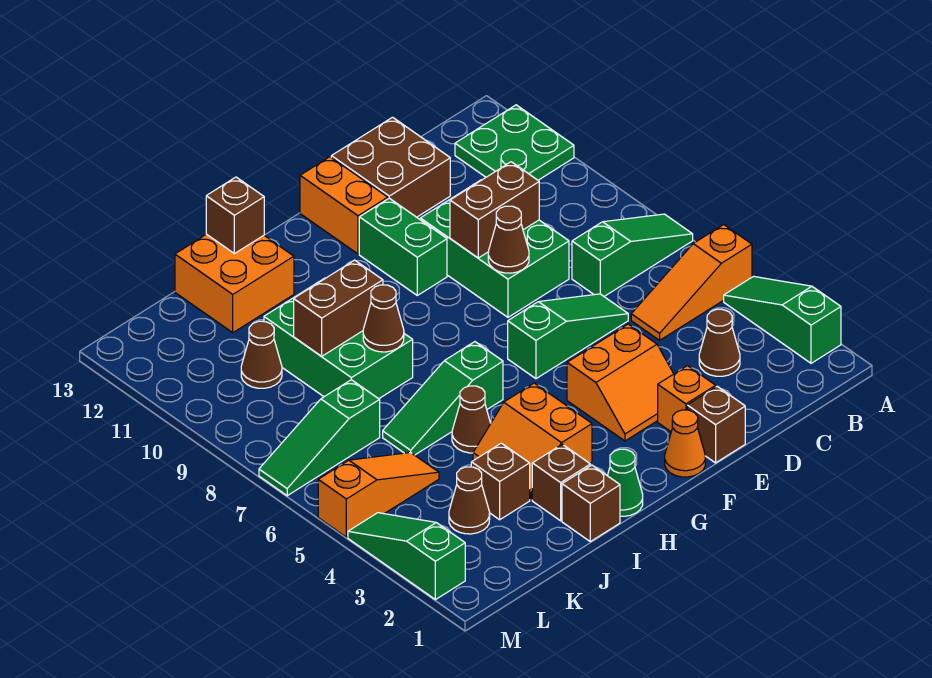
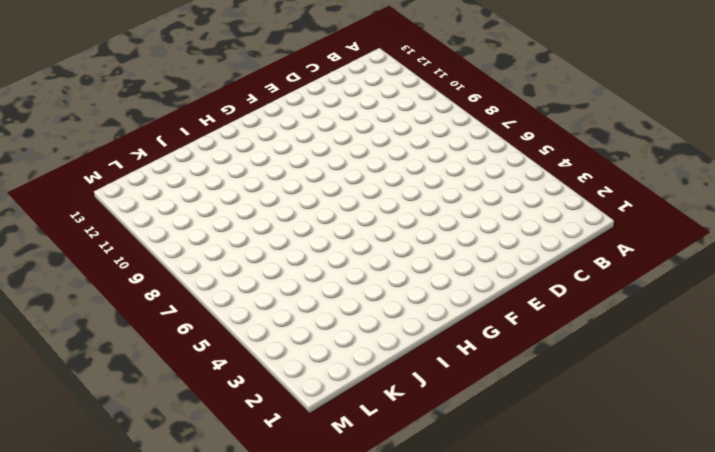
none -> green 1x3 slope [724,276,841,363]
none -> orange 1x3 slope [631,225,752,340]
none -> green 1x3 slope [572,214,693,296]
none -> green 2x2 plate [455,105,574,180]

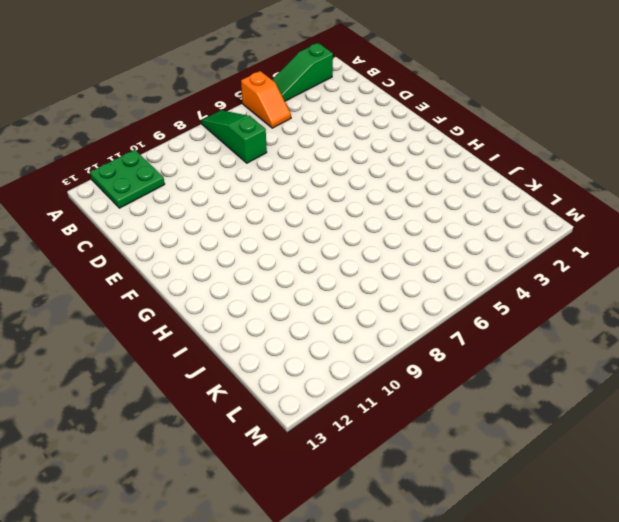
orange 1x2 slope [241,71,291,128] -> orange 1x3 slope [631,225,752,340]
none -> brown 1x1 cone [699,309,740,376]
none -> green 1x3 slope [508,294,628,379]
none -> green 2x3 brick [420,180,569,317]
none -> brown 2x2 brick [331,117,450,217]

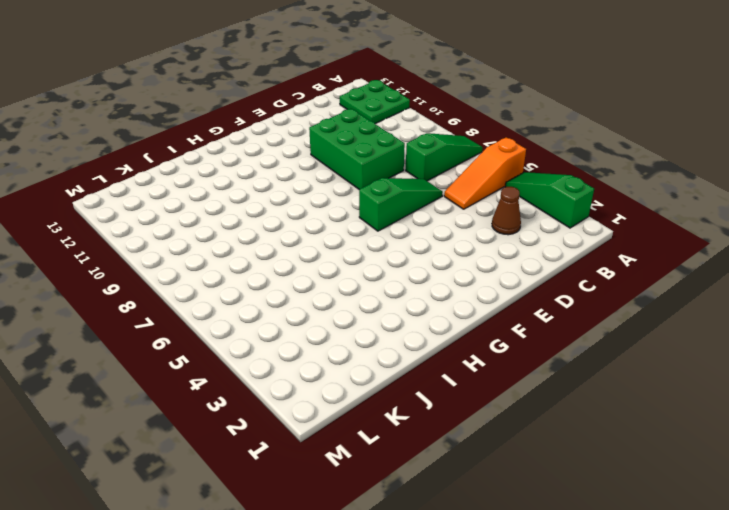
none -> brown 2x2 brick [331,117,450,217]
none -> brown 1x1 brick [687,387,745,463]
none -> orange 1x1 brick [658,366,716,432]
none -> orange 2x2 slope [567,324,674,441]

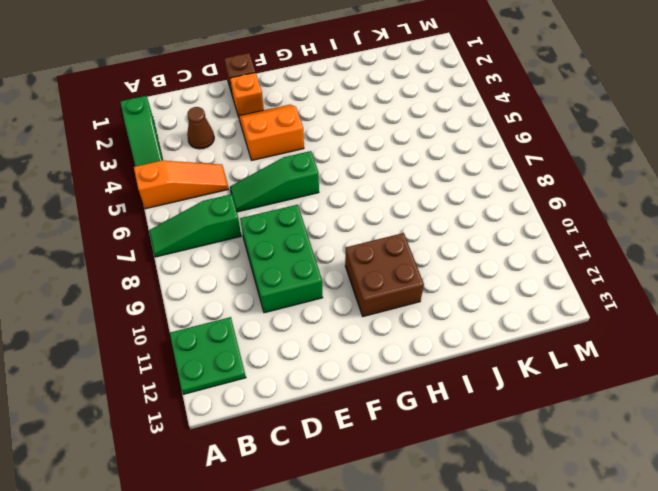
brown 2x2 brick [345,233,424,317] -> brown 2x2 brick moved to [331,117,450,217]
none -> orange 1x1 cone [665,410,705,477]
none -> green 1x2 brick [359,198,447,295]
none -> orange 1x2 brick [300,157,388,254]
none -> green 1x1 cone [607,449,643,516]

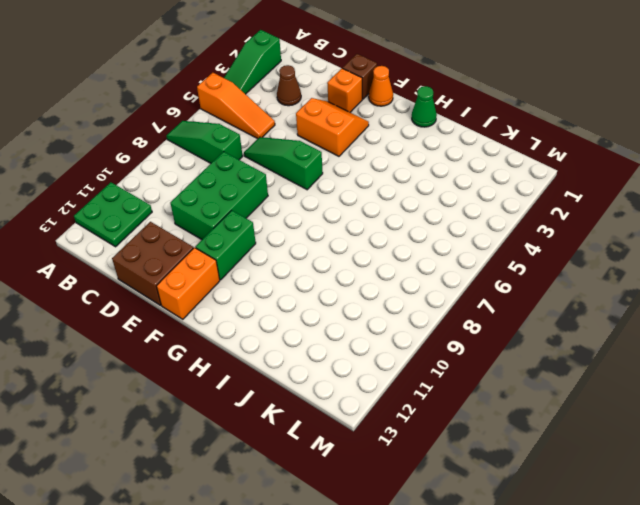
none -> orange 2x2 slope [473,383,592,500]
none -> green 1x3 slope [383,342,503,455]
none -> brown 1x1 brick [562,465,620,542]
none -> brown 1x1 brick [532,444,590,521]

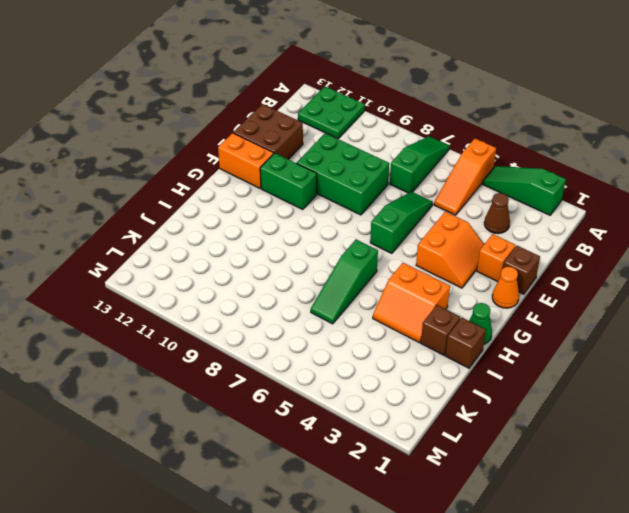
none -> brown 1x1 cone [452,386,491,453]
none -> green 2x3 brick [264,278,413,399]
none -> orange 2x2 brick [175,234,294,333]
none -> brown 1x1 brick [471,443,530,520]

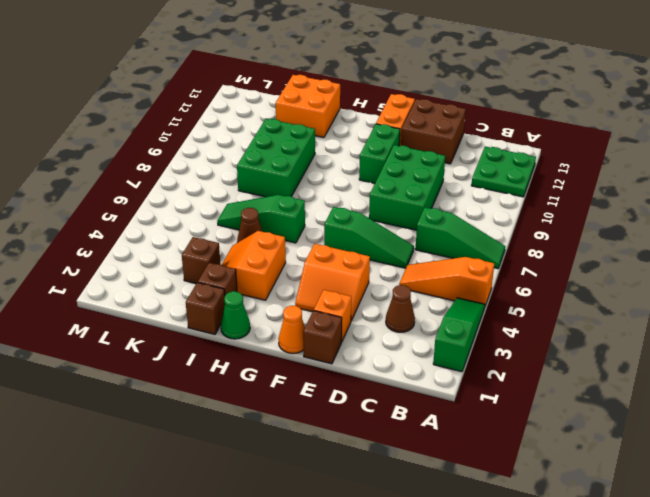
none -> brown 1x1 cone [449,467,490,534]
none -> orange 1x3 slope [318,452,439,537]
none -> green 1x3 slope [259,380,380,496]
none -> brown 1x1 cone [241,321,282,388]

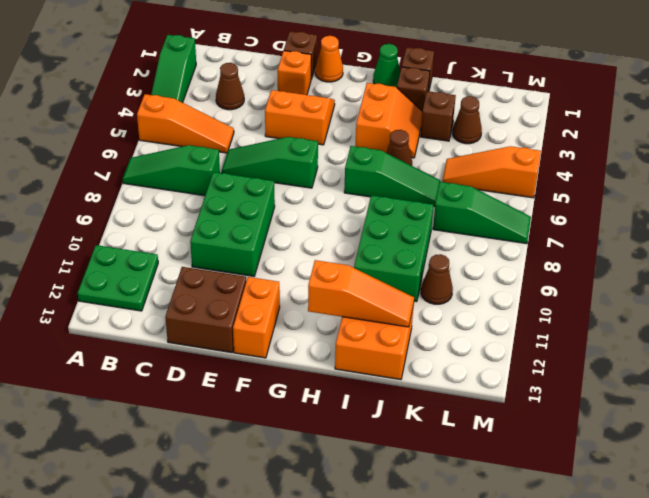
orange 1x3 slope [308,260,414,327] -> none
none -> green 1x2 brick [359,198,447,295]
none -> green 1x3 slope [348,513,465,600]
none -> brown 1x2 brick [450,162,539,258]
none -> brown 1x1 cone [488,206,529,273]

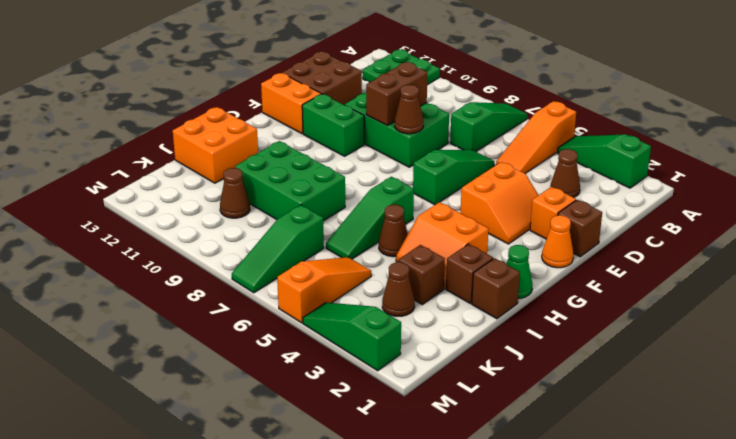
none -> brown 1x1 cone [363,285,404,352]
none -> brown 1x2 brick [294,260,383,356]
none -> brown 1x1 brick [206,177,264,254]

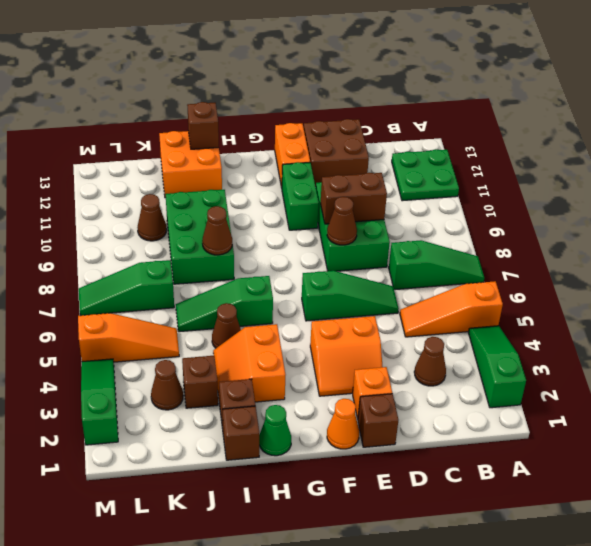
none -> brown 1x2 brick [294,260,383,356]

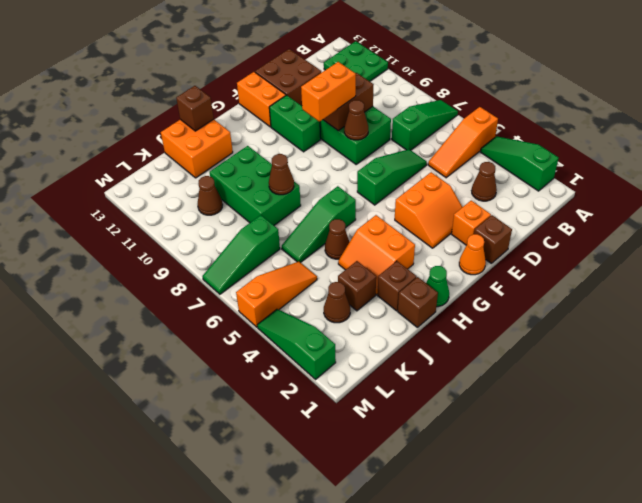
orange 1x2 brick [301,62,356,122] -> none
none -> brown 1x2 brick [294,260,383,356]

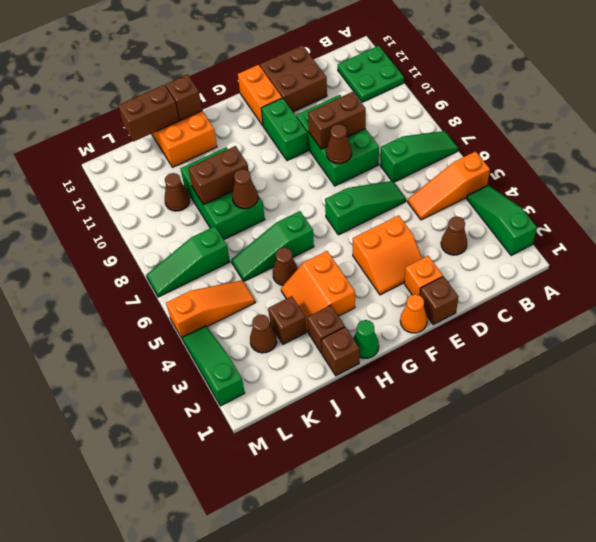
brown 1x2 brick [118,85,179,141] -> none

